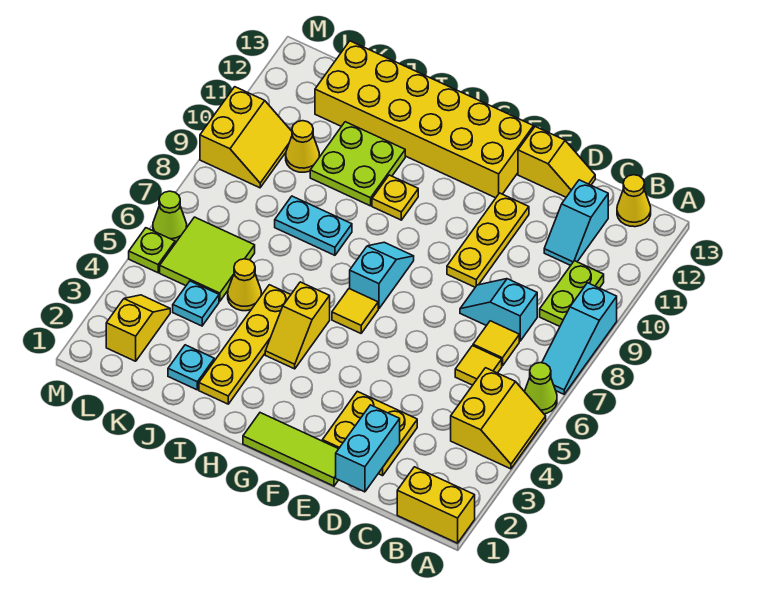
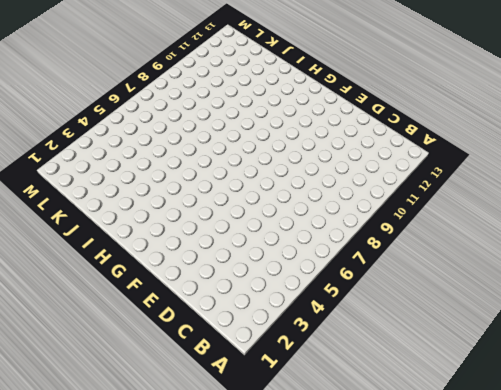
none -> yellow 1x2 brick [397,467,475,543]
none -> yellow 2x2 slope [451,368,546,469]
none -> lime 1x1 cone [525,363,557,414]
none -> cyan 1x3 slope [542,283,617,394]

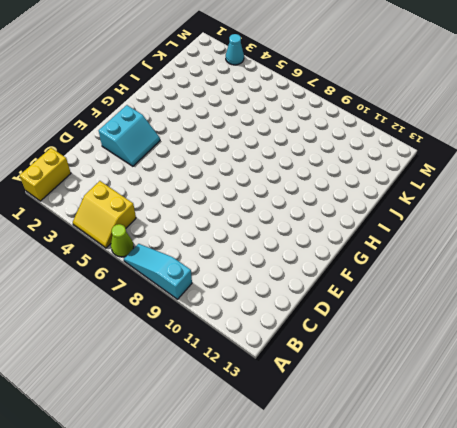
cyan 2x2 slope [99,105,160,166] -> yellow 2x2 plate [322,391,417,476]
cyan 1x1 cone [226,34,244,65] -> none
none -> lime 1x2 plate [540,261,604,326]
none -> yellow 1x1 cone [617,175,651,227]
none -> yellow 1x1 tile [455,346,502,385]
none -> yellow 1x1 tile [473,321,519,366]

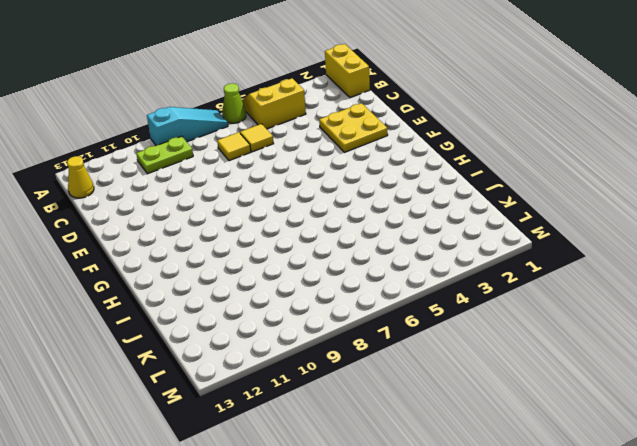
none -> cyan 1x2 slope [460,279,537,341]
none -> cyan 1x2 slope [544,180,608,265]
none -> yellow 1x2 slope [518,127,595,197]
none -> lime 1x3 tile [243,413,338,486]

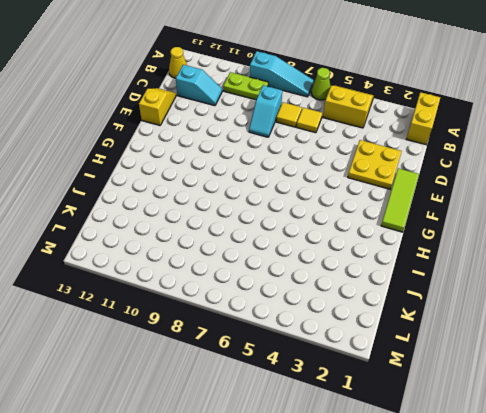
none -> yellow 1x3 plate [447,193,529,287]
none -> yellow 2x6 brick [315,41,534,198]
none -> yellow 1x1 tile [332,289,378,333]
none -> cyan 1x2 slope [350,242,414,309]

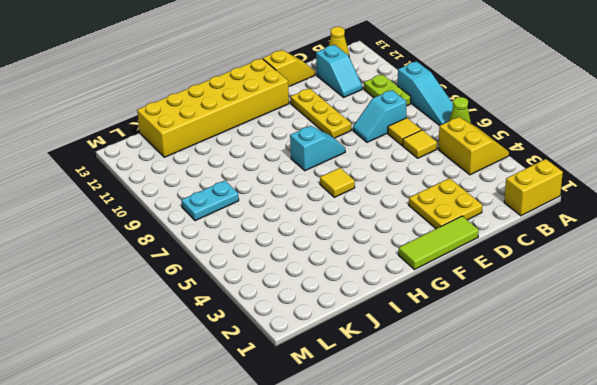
cyan 1x2 slope [290,126,345,171] -> cyan 1x2 slope turned to [350,242,414,309]
cyan 1x2 plate [181,180,239,221] -> cyan 1x2 plate moved to [275,196,352,255]
none -> yellow 1x2 slope [265,282,330,369]
none -> yellow 1x1 plate [372,175,418,220]
none -> yellow 1x4 plate [199,285,291,404]
none -> lime 2x2 plate [310,122,405,206]

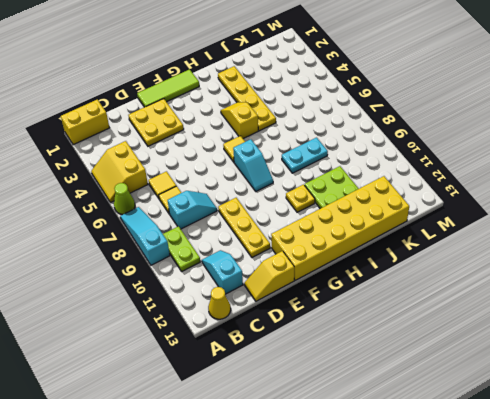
none -> cyan 1x1 plate [168,345,214,390]
none -> yellow 1x1 cone [228,259,261,311]
none -> cyan 1x1 plate [173,281,219,326]
none -> lime 2x2 tile [160,217,255,301]

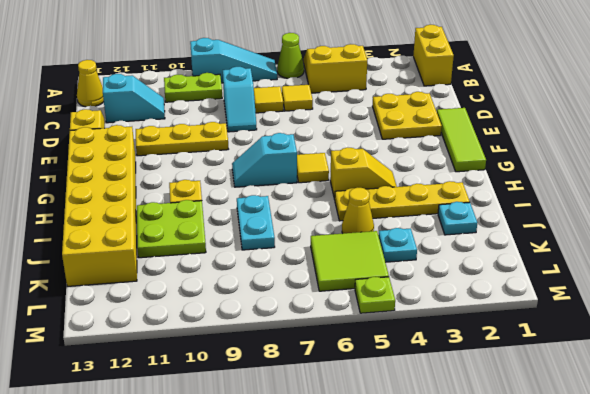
none -> yellow 1x1 cone [286,121,319,172]
none -> yellow 1x2 slope [106,295,170,361]
none -> yellow 2x2 slope [200,87,292,188]
none -> lime 1x1 cone [153,191,187,242]

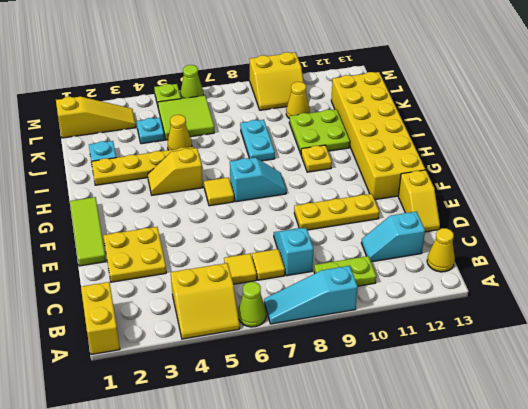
yellow 1x3 slope [56,97,136,138] -> yellow 1x2 slope [106,295,170,361]
none -> cyan 1x2 brick [336,405,400,492]

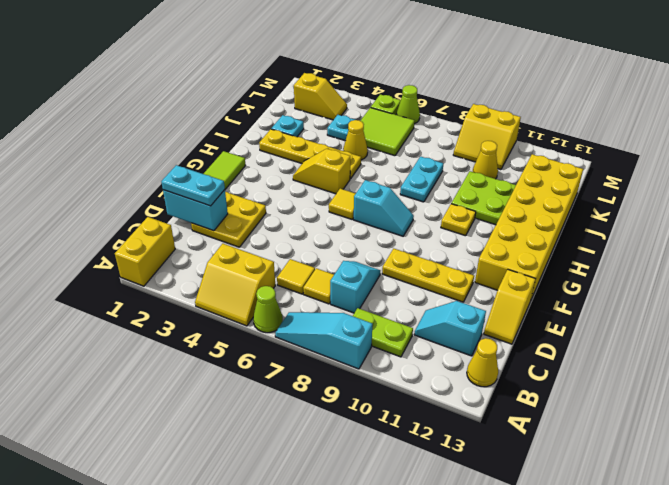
cyan 1x2 plate [161,165,225,206] -> none

